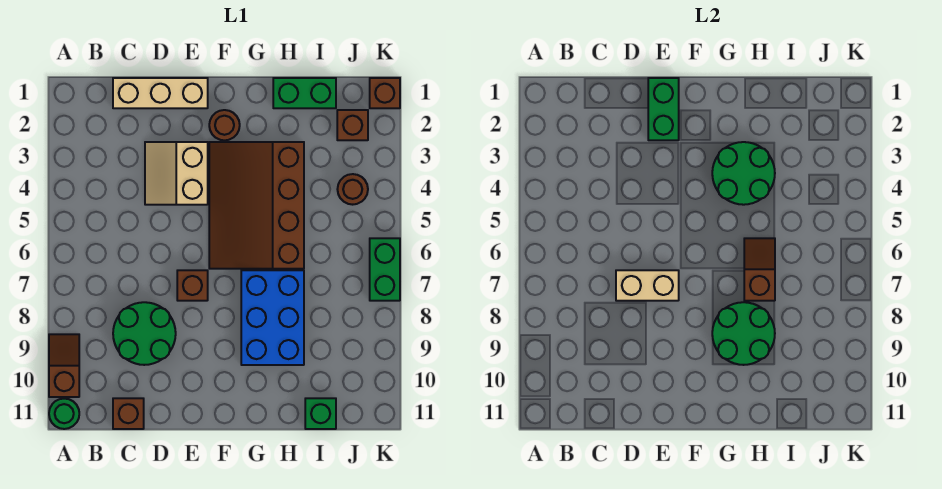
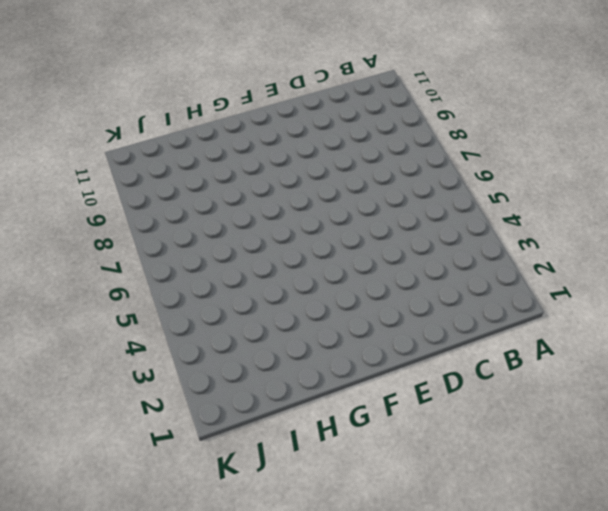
none -> brown 1x2 slope [49,334,79,397]
none -> green 1x1 round brick [49,399,79,429]
none -> tan 1x3 brick [113,78,208,108]

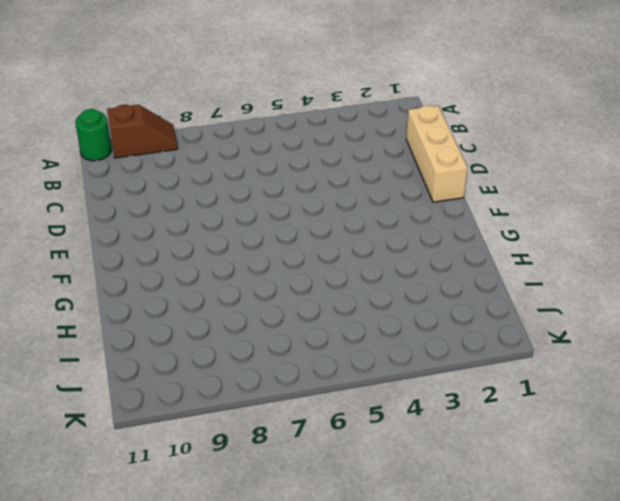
none -> green 2x2 round brick [113,302,176,365]
none -> brown 1x1 brick [113,398,144,429]
none -> tan 2x2 slope [145,142,208,205]

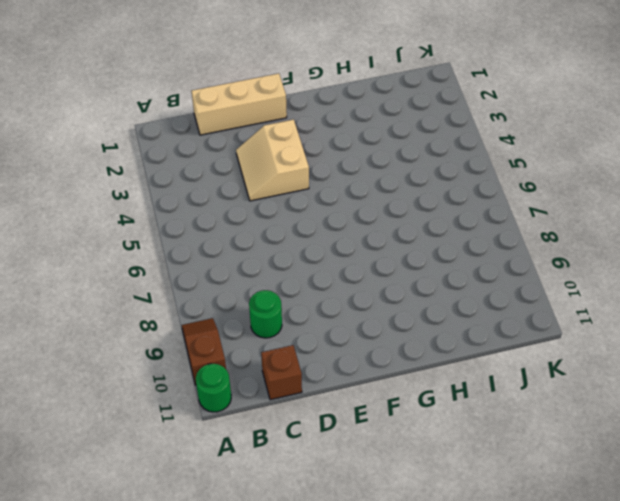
green 1x1 round brick [249,290,282,338] -> green 2x2 round brick [113,302,176,365]
none -> brown 1x1 brick [177,270,208,301]
none -> brown 1x1 round brick [209,110,240,140]
none -> brown 3x4 slope [209,142,304,269]

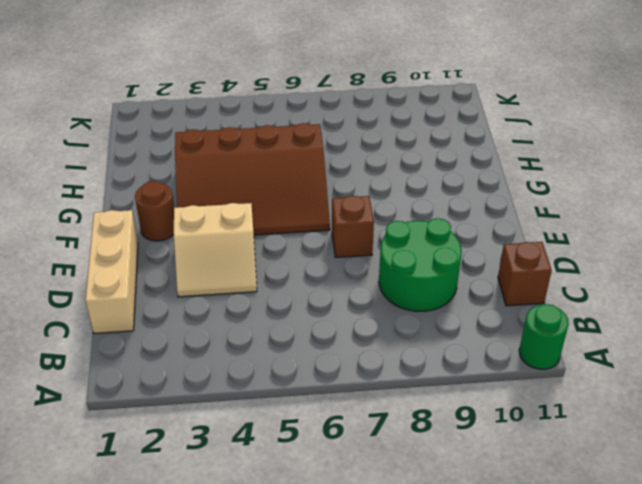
none -> brown 1x2 slope [49,334,79,397]
none -> blue 2x3 brick [241,270,304,365]
none -> green 1x2 brick [273,78,336,108]

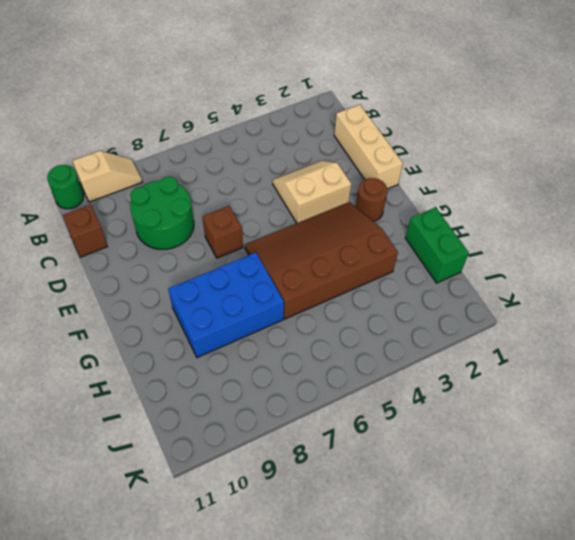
tan 1x2 slope [73,151,142,202] -> brown 1x2 slope [49,334,79,397]
none -> green 1x1 brick [305,398,336,429]
none -> brown 1x1 brick [337,110,368,140]
none -> brown 1x1 round brick [337,174,368,205]

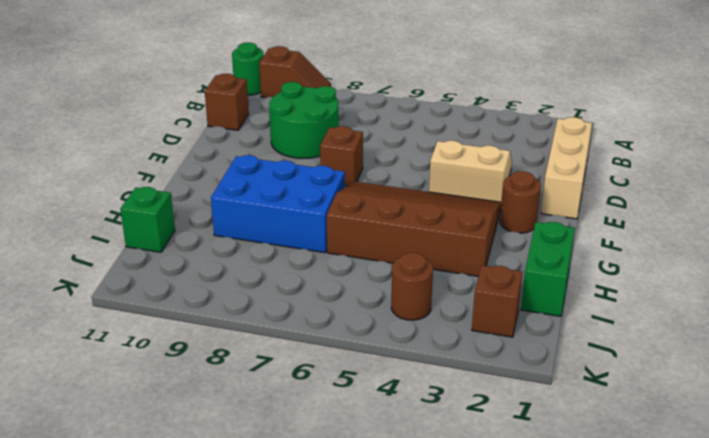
none -> brown 1x1 brick [370,78,400,108]
none -> green 1x2 brick [370,238,400,301]
none -> tan 1x2 brick [616,270,679,301]

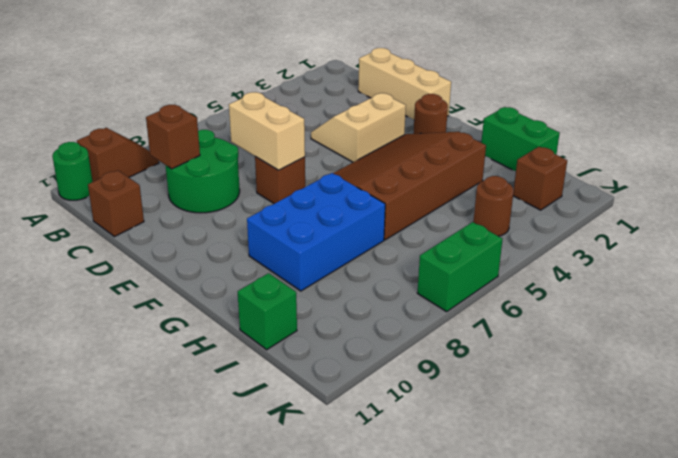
brown 1x1 brick [146,105,200,169] -> brown 1x1 brick moved to [370,78,400,108]
none -> green 1x2 brick [648,78,679,140]
none -> green 2x2 round brick [712,142,775,205]
none -> green 2x2 round brick [712,302,775,365]

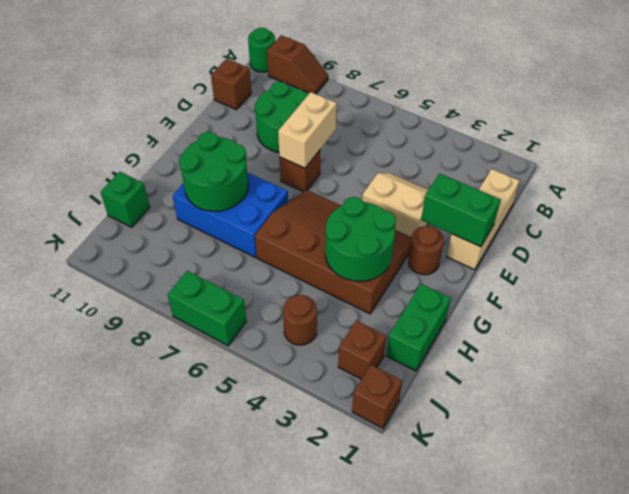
none -> brown 1x2 slope [744,238,775,301]

